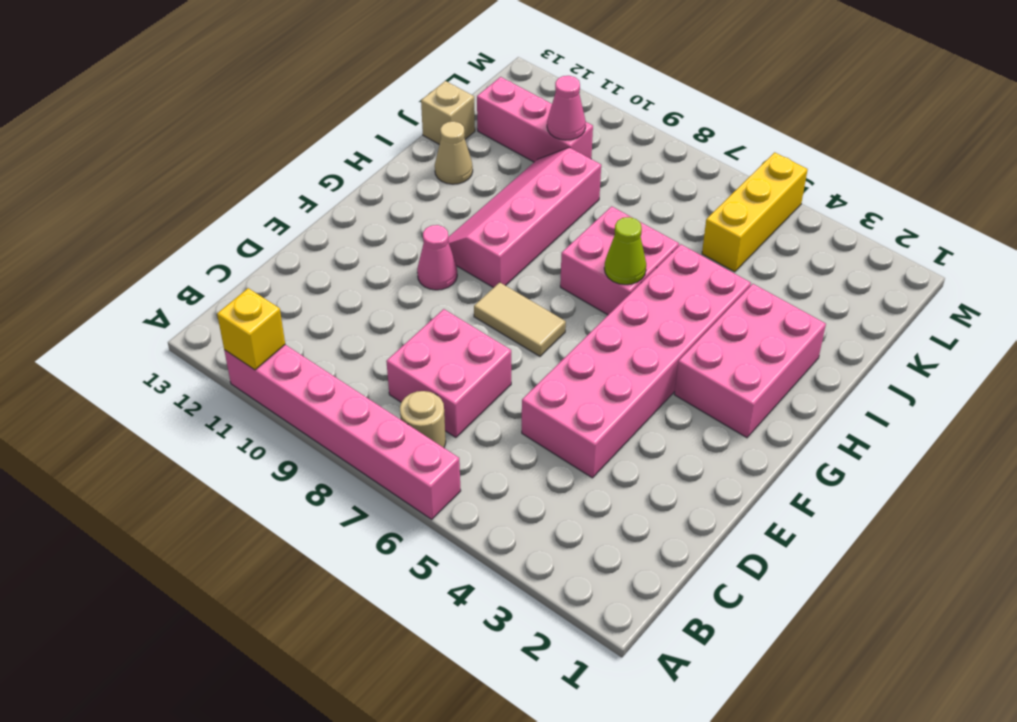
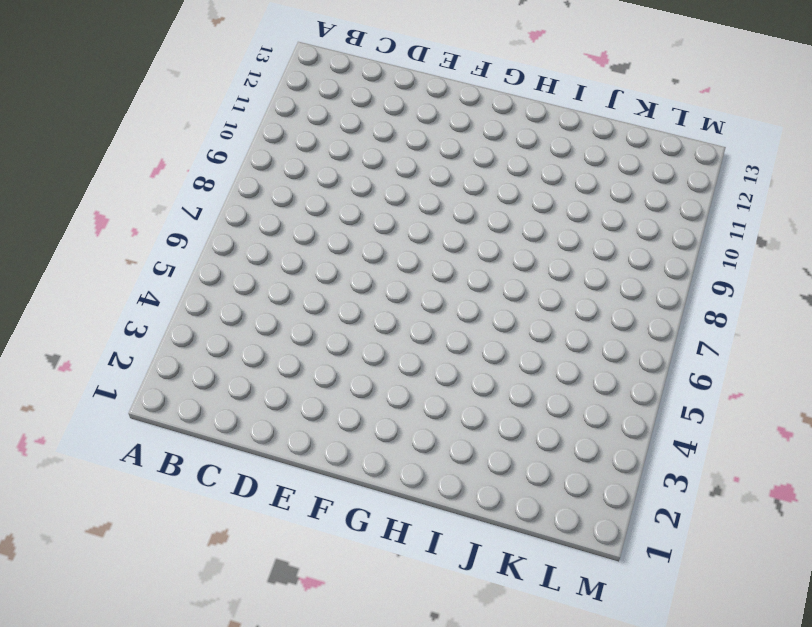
none -> pink 1x6 brick [224,345,461,519]
none -> tan 1x1 round brick [400,391,446,448]
none -> pink 2x2 brick [386,309,511,437]

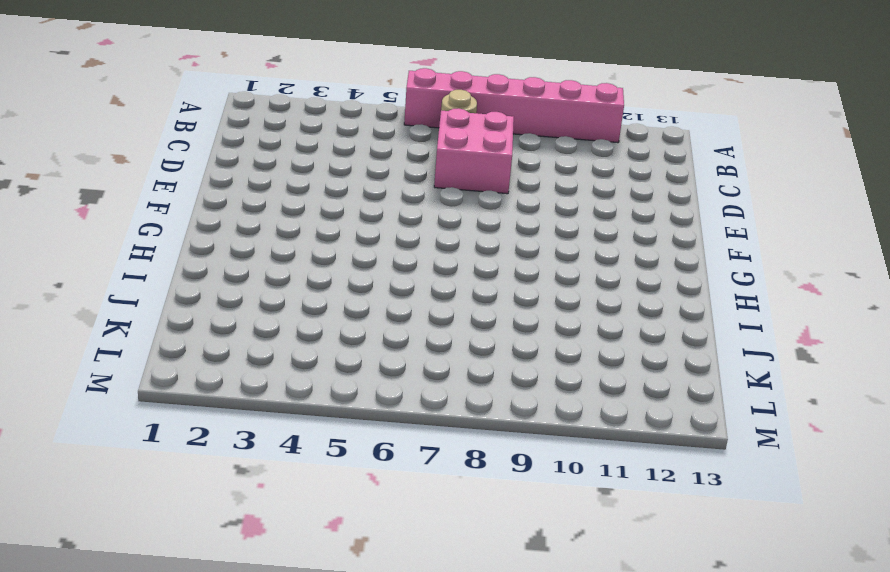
none -> pink 2x6 brick [522,244,751,478]
none -> tan 1x2 tile [474,282,566,356]
none -> pink 1x1 cone [417,225,457,290]

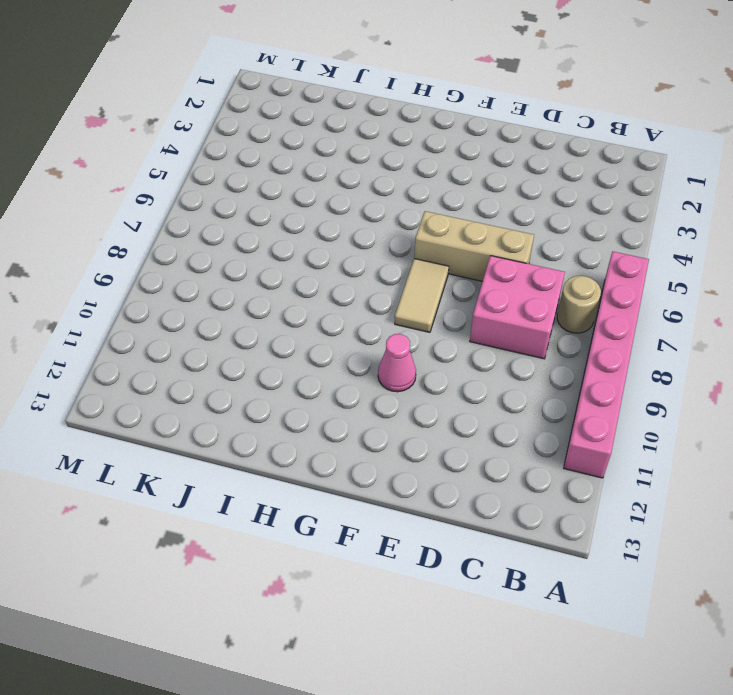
tan 1x3 brick [414,211,534,281] -> none
none -> pink 2x6 brick [522,244,751,478]
none -> pink 2x3 brick [674,284,826,438]
none -> pink 2x4 slope [448,147,601,288]

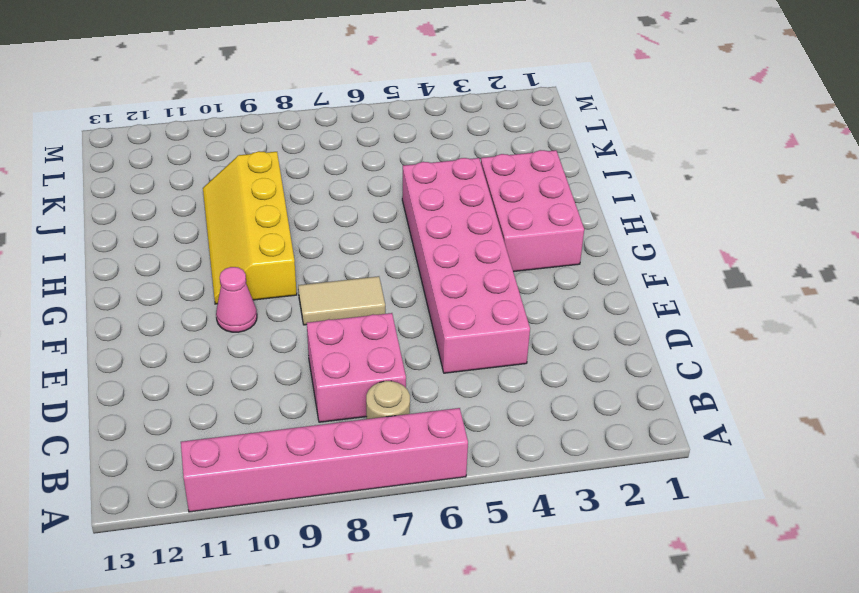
yellow 2x4 slope [203,151,297,304] -> pink 2x4 slope [448,147,601,288]
none -> pink 2x2 brick [560,206,679,315]
none -> tan 1x1 cone [435,121,473,184]
none -> tan 1x1 brick [421,81,475,144]

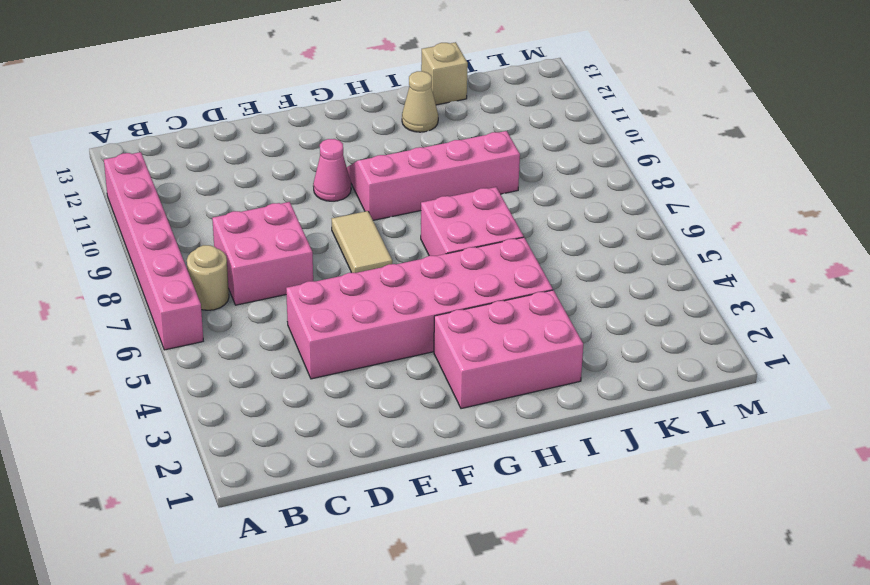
none -> yellow 1x3 brick [702,152,808,272]
none -> pink 1x3 brick [477,77,593,162]
none -> yellow 1x1 brick [217,288,285,370]

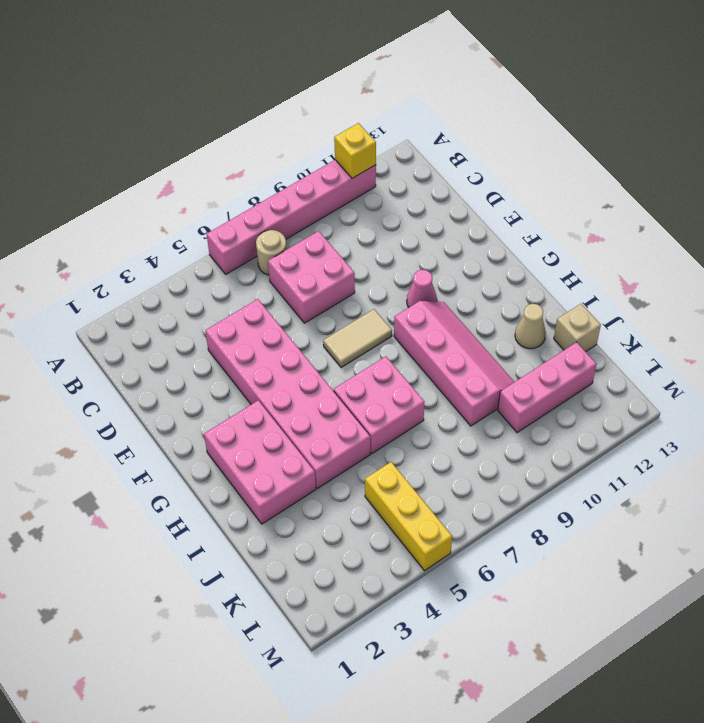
none -> lime 1x1 cone [604,217,646,285]
none -> pink 1x1 cone [547,76,586,140]

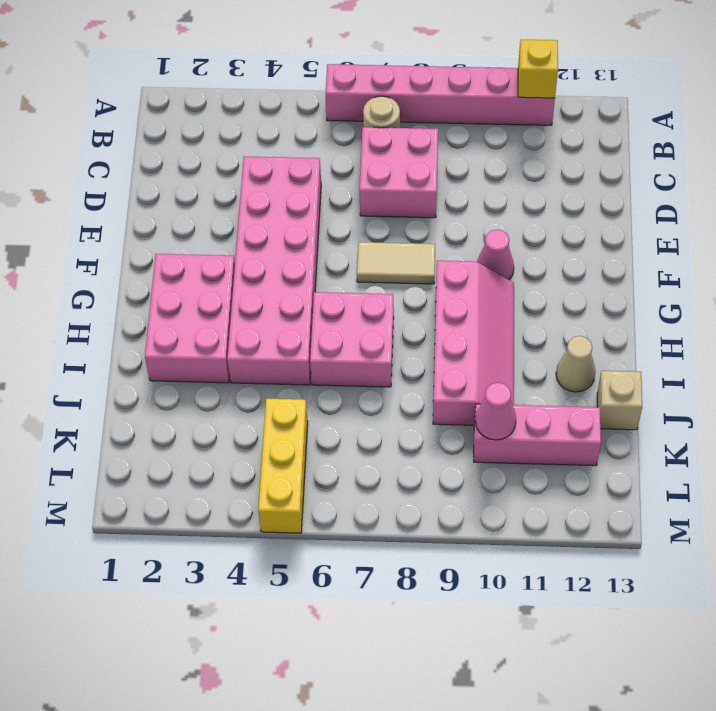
none -> lime 1x1 cone [604,217,646,285]

